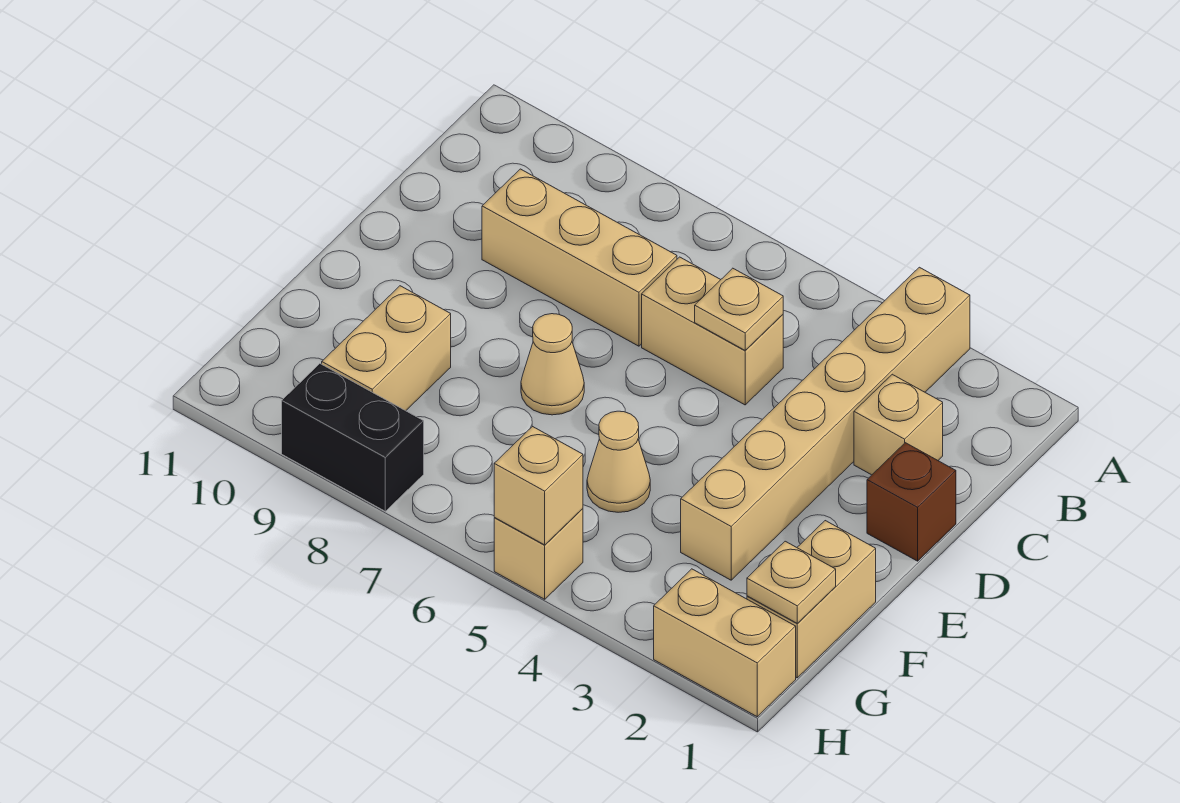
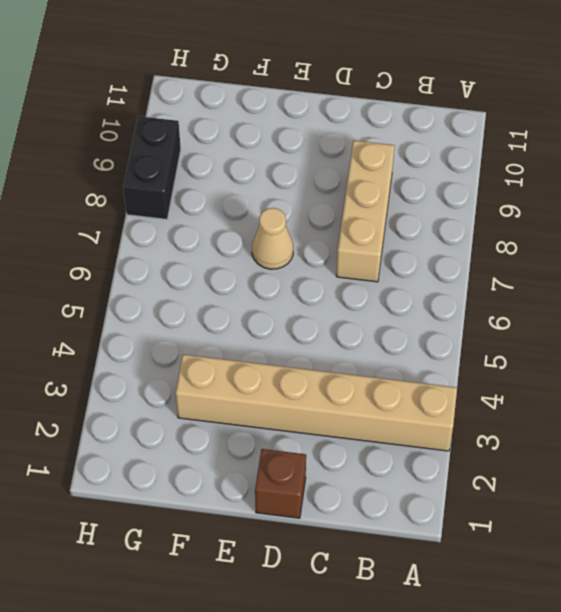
none -> tan 1x1 brick [854,374,943,475]
none -> tan 1x2 brick [642,257,783,405]
none -> tan 1x2 brick [747,521,876,678]

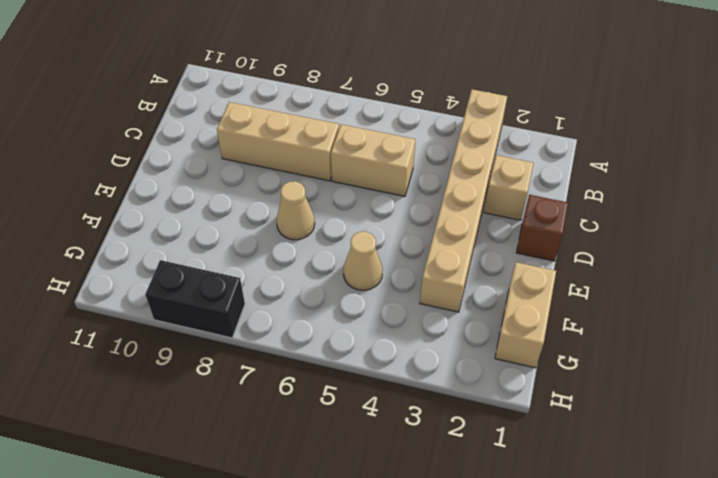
none -> tan 1x2 brick [322,286,451,411]
none -> tan 1x2 brick [654,569,796,717]
none -> tan 1x1 brick [494,509,583,599]

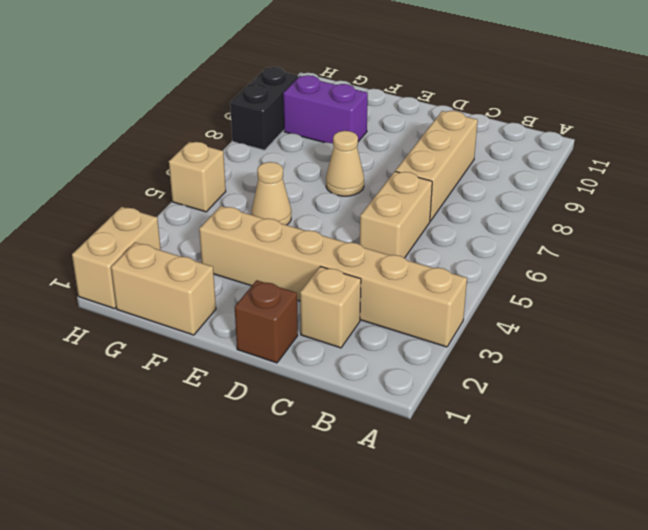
purple 1x2 brick [283,75,368,144] -> tan 1x2 brick [322,286,451,411]
none -> tan 1x1 plate [695,268,783,350]
none -> tan 1x1 plate [747,541,836,623]
none -> tan 1x1 brick [494,426,583,545]

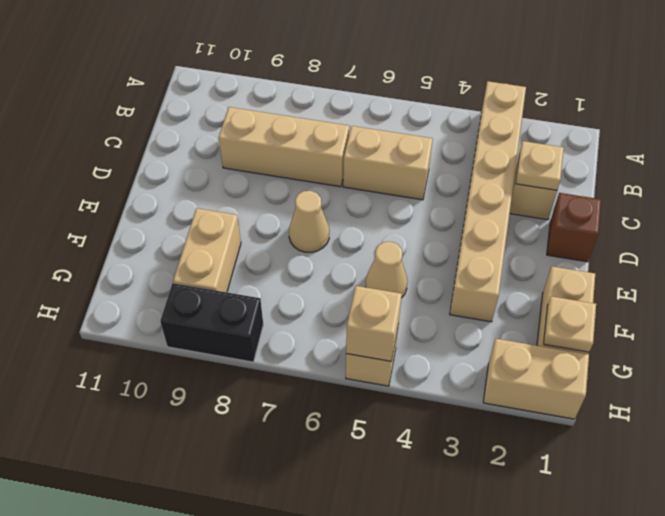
tan 1x1 plate [516,141,564,190] -> tan 1x1 plate moved to [695,268,783,350]

